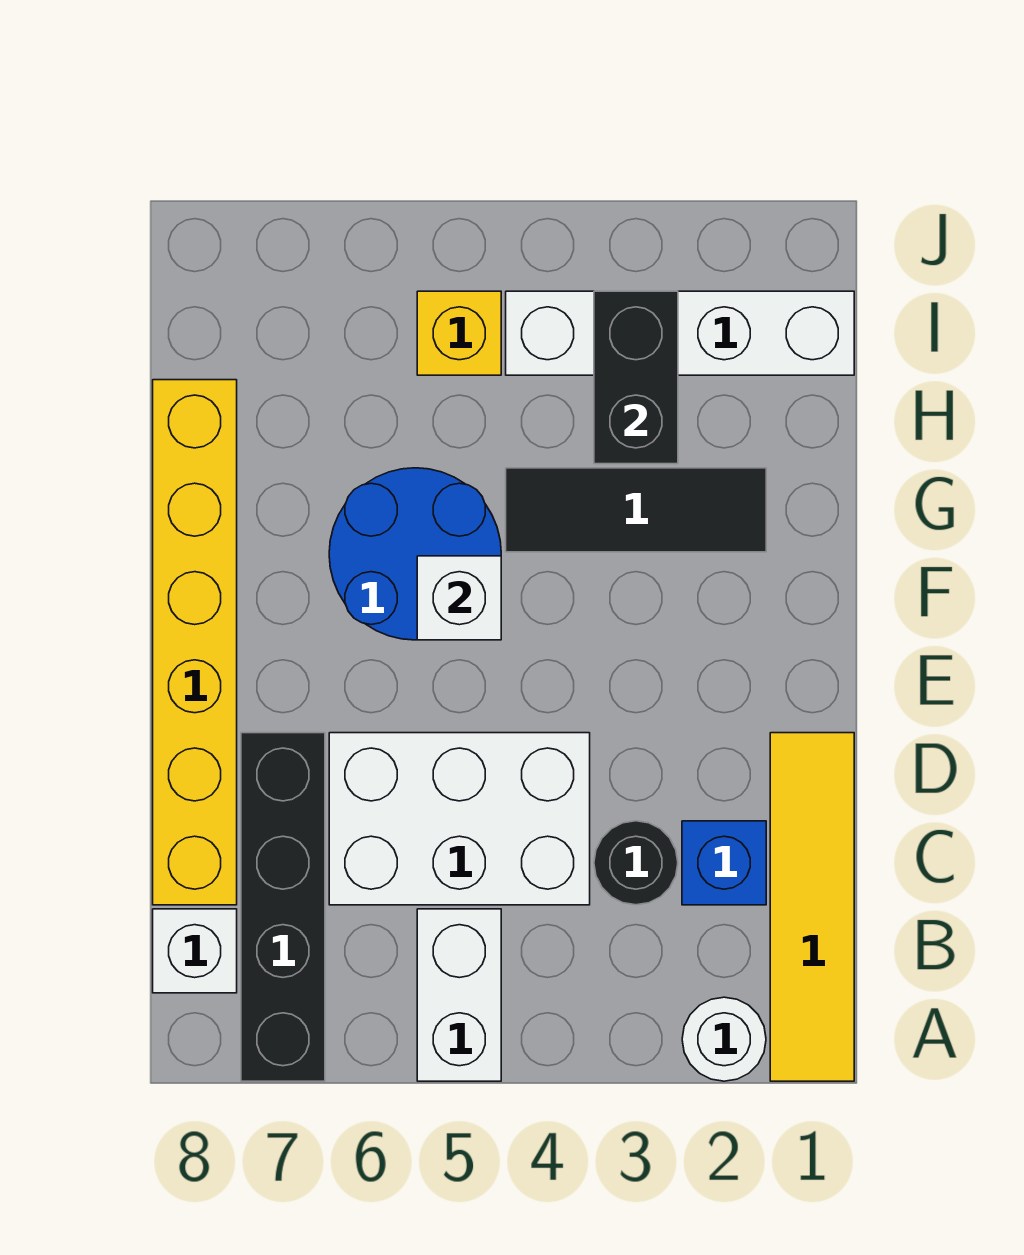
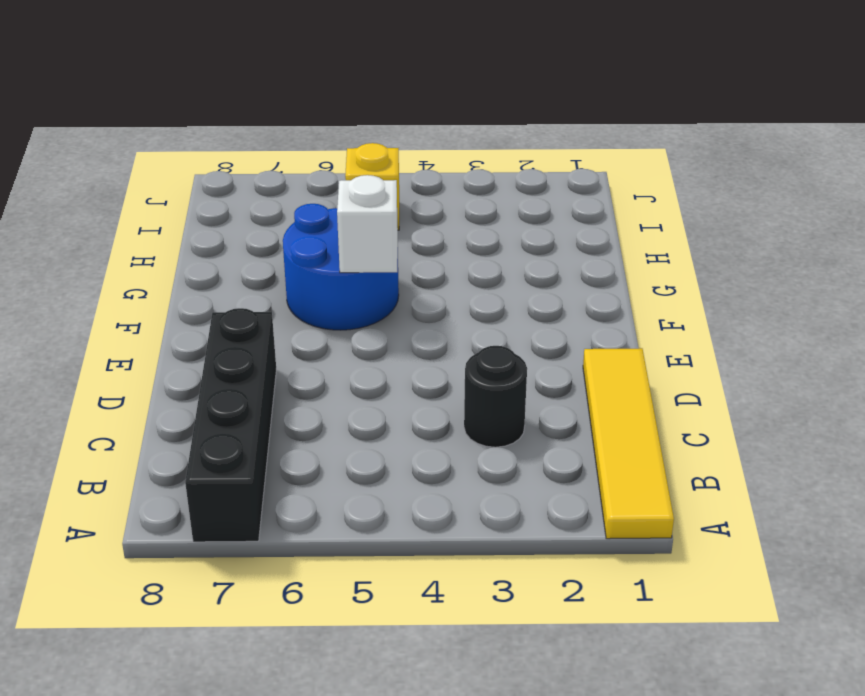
none -> white 1x1 round brick [682,997,766,1081]
none -> white 1x2 brick [417,909,501,1081]
none -> white 1x1 brick [153,909,237,993]

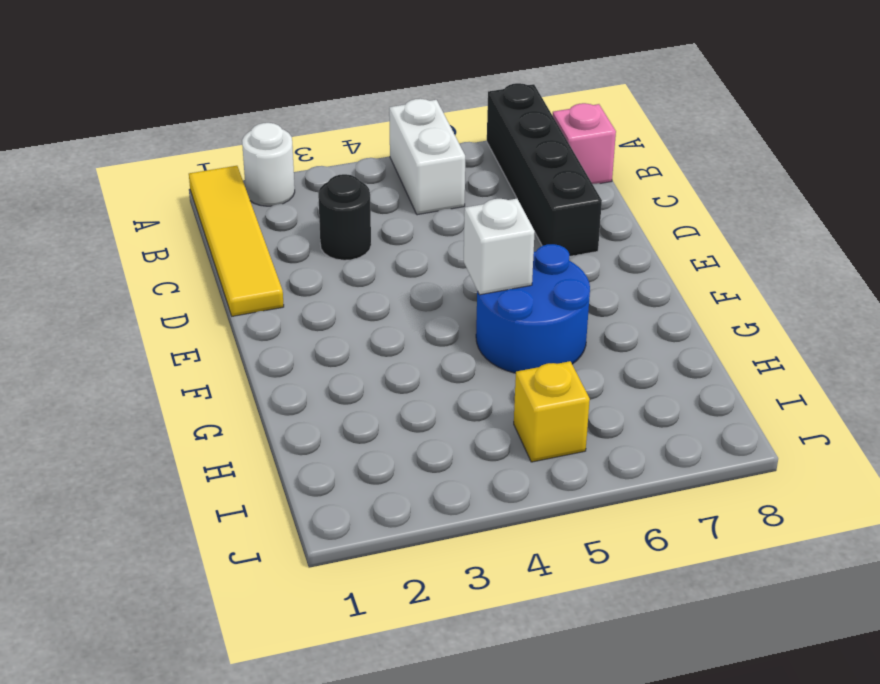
pink 1x1 brick [553,103,616,184] -> white 1x1 brick [153,909,237,993]
none -> blue 1x1 brick [682,821,766,905]
none -> white 2x3 brick [329,733,590,905]
none -> yellow 1x6 brick [153,380,237,905]

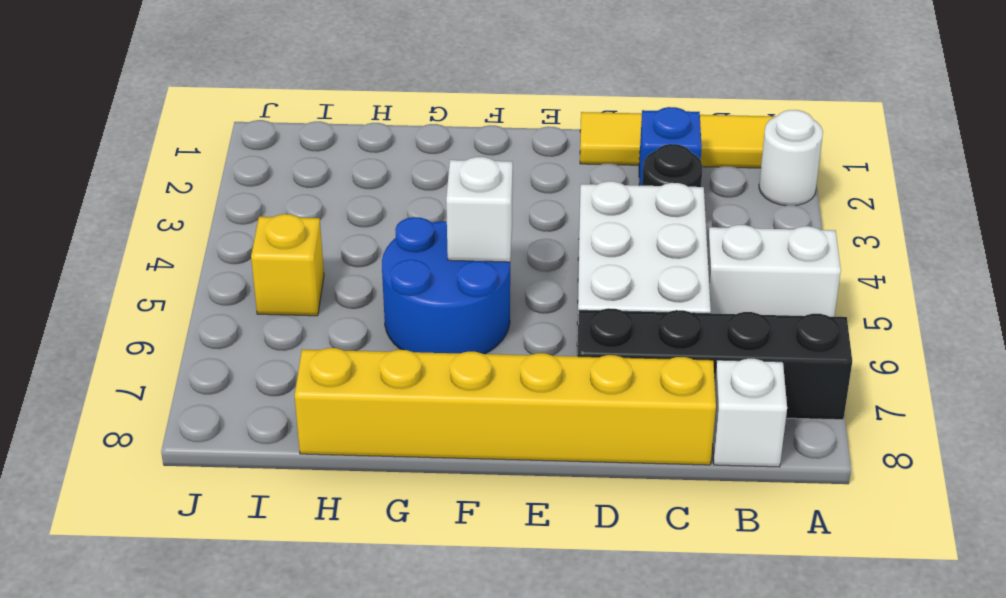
none -> black 1x3 tile [506,468,766,552]
none -> white 1x4 brick [506,291,854,375]
none -> black 1x2 brick [594,291,678,464]

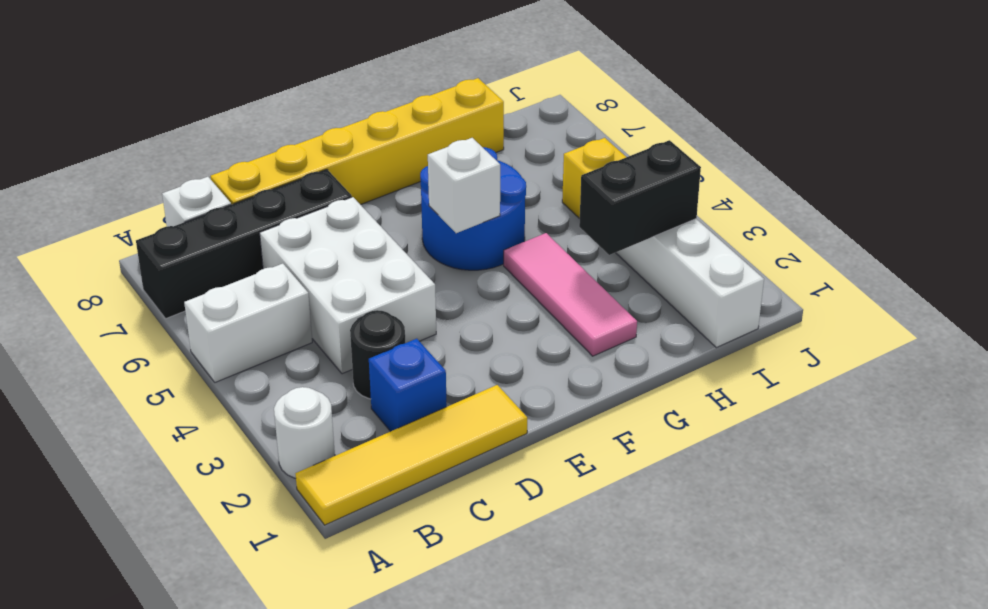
pink 1x3 tile [504,233,637,356] -> black 1x3 tile [506,468,766,552]

